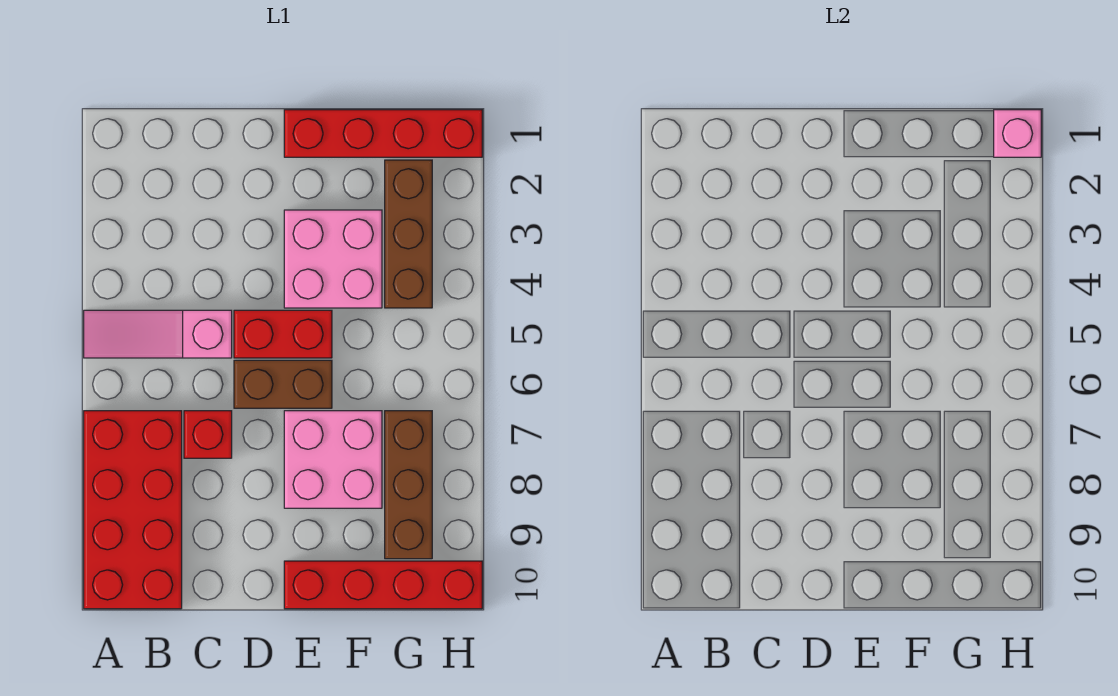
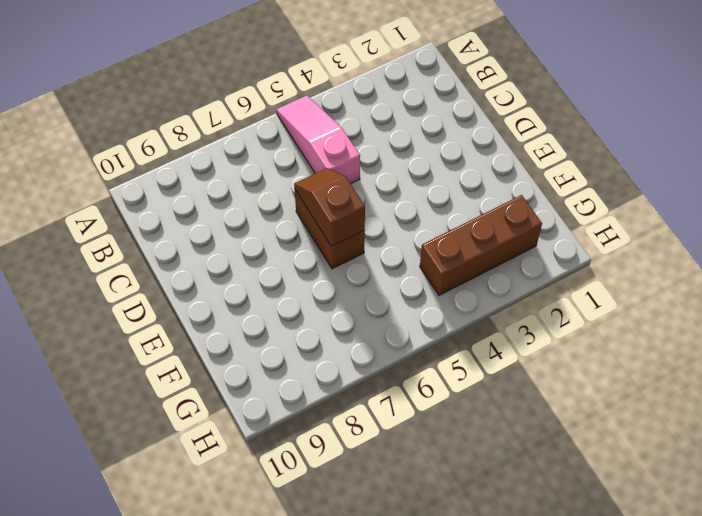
brown 1x2 slope [294,168,365,246] -> none
none -> red 2x4 brick [84,411,182,609]
none -> red 1x1 brick [184,411,232,458]
none -> red 1x2 brick [234,310,332,358]

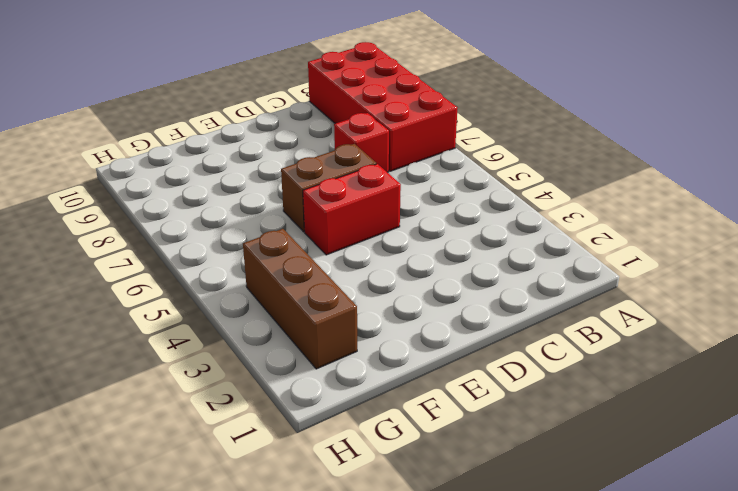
none -> pink 1x3 slope [84,310,232,358]
none -> red 1x4 brick [284,110,482,157]
none -> pink 2x2 brick [284,210,382,308]

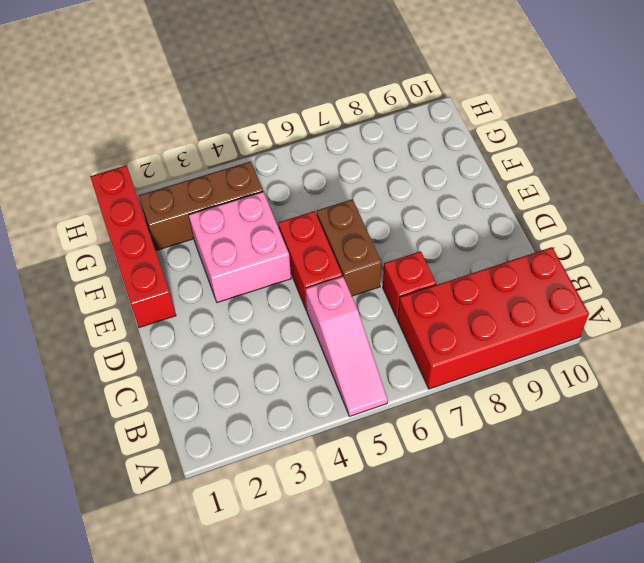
none -> pink 2x2 brick [284,411,382,508]
none -> red 1x4 brick [284,561,482,609]
none -> brown 1x3 brick [385,411,432,559]

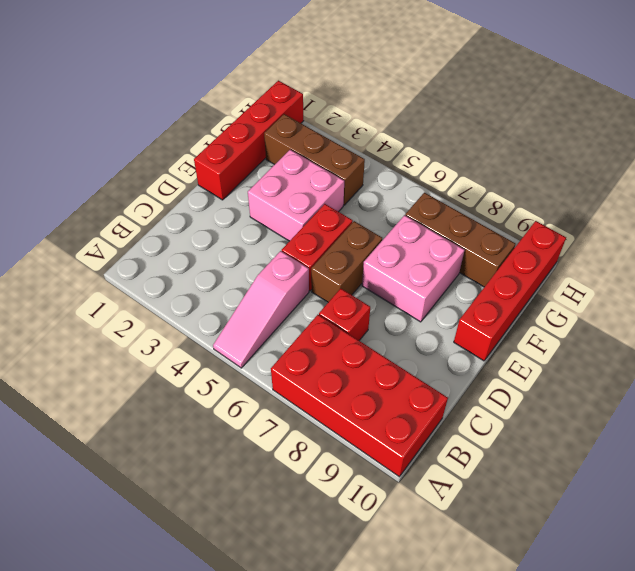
none -> pink 1x1 brick [994,110,1041,157]

